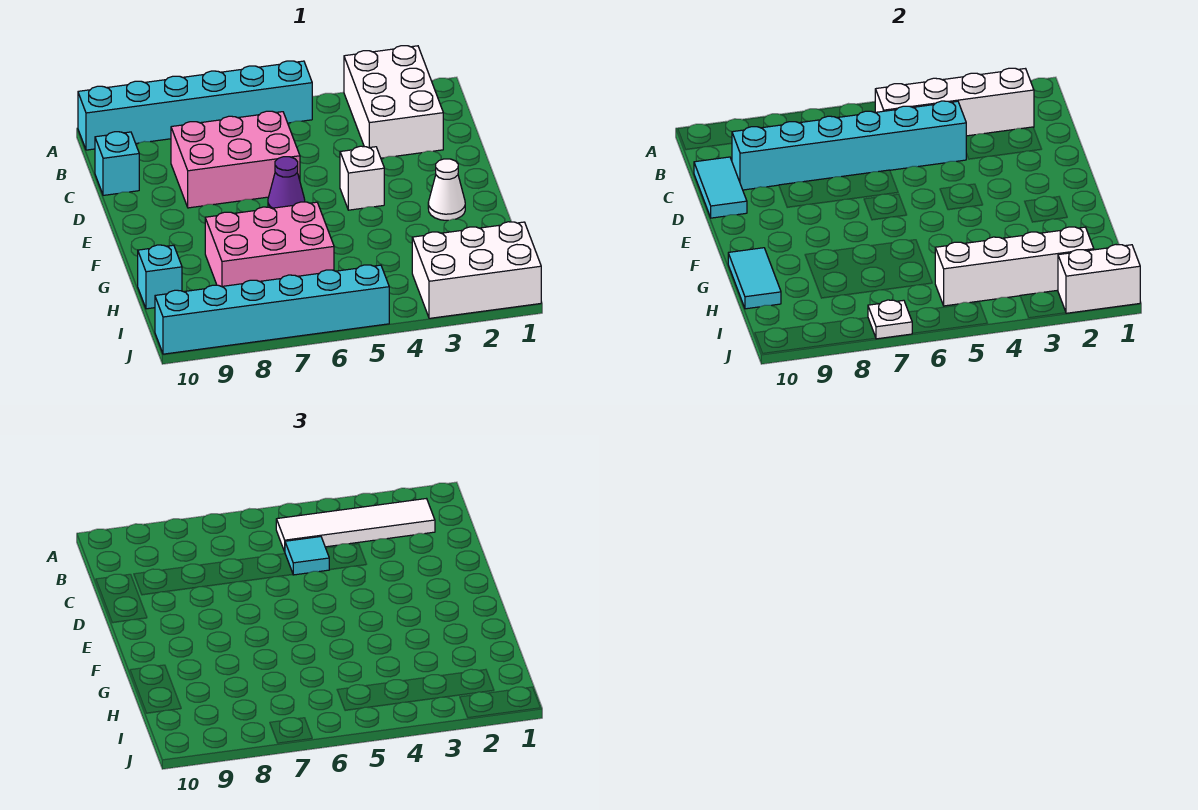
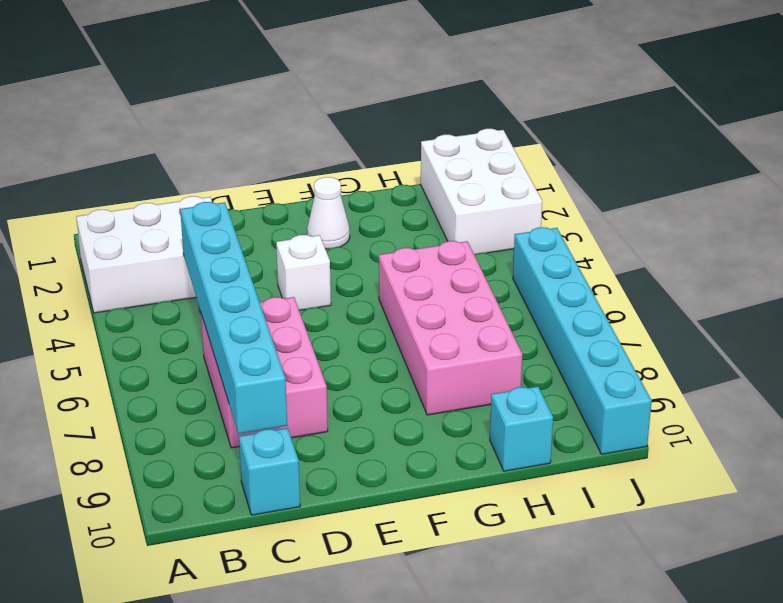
pink 2x4 brick [379,241,522,415] -> pink 2x3 brick [205,202,334,287]
none -> cyan 1x6 brick [78,61,312,150]
none -> purple 1x1 cone [268,157,305,208]
none -> white 1x4 brick [875,68,1034,136]

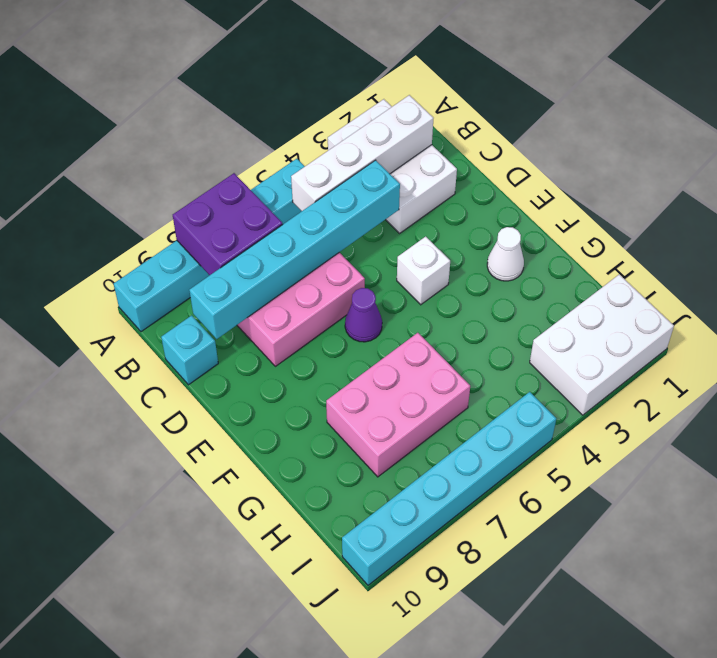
purple 2x2 brick [173,173,283,275] -> none
none -> cyan 1x1 brick [138,245,182,309]
none -> cyan 1x2 tile [694,157,747,218]
none -> cyan 1x2 tile [728,248,781,309]

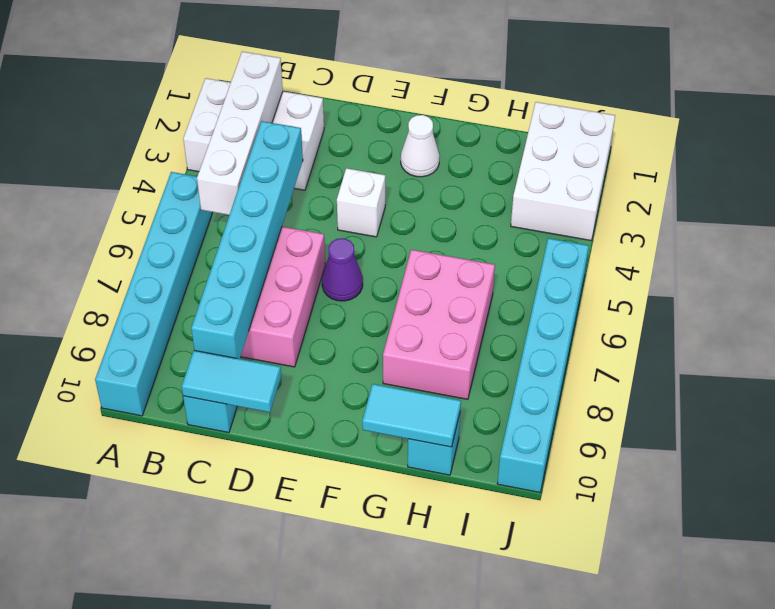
none -> white 1x4 brick [935,227,1094,306]
none -> white 1x2 brick [1058,245,1140,313]
none -> white 1x1 plate [868,300,913,339]

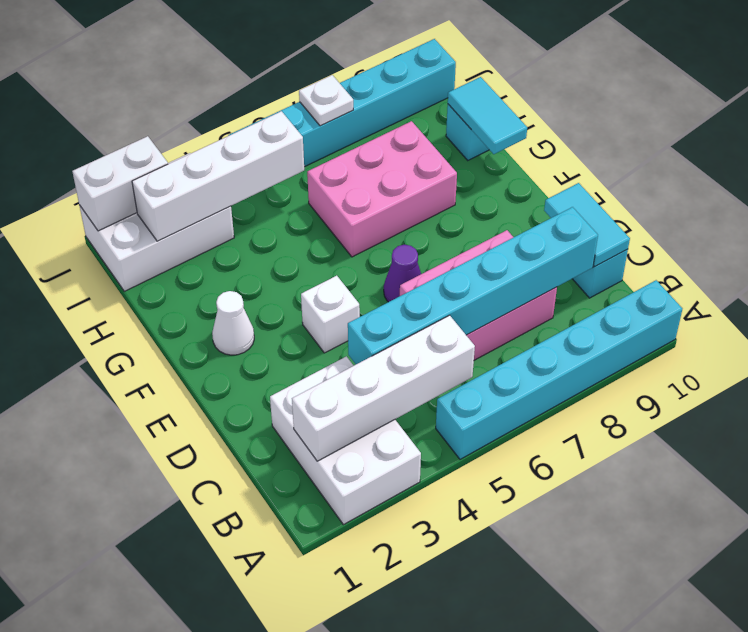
none -> white 1x4 tile [276,499,435,552]
none -> cyan 1x1 tile [285,537,330,575]

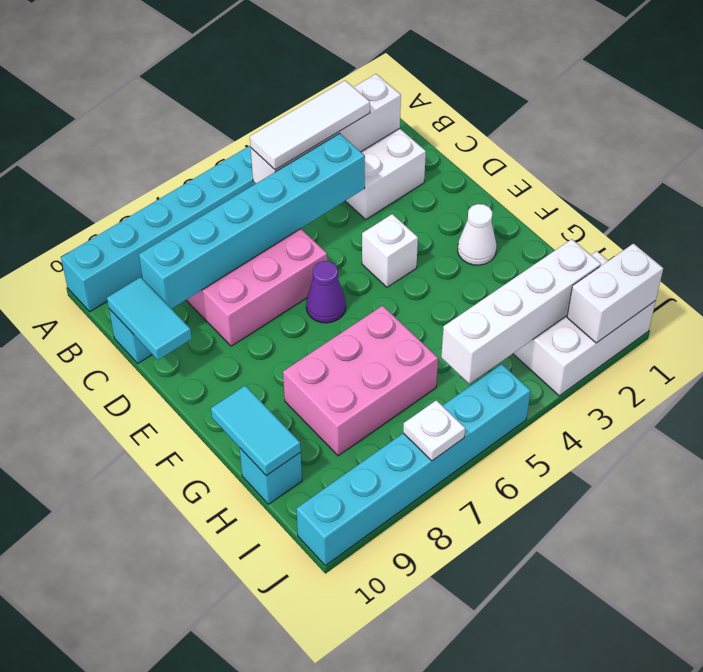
white 1x3 tile [250,80,370,170] -> white 1x4 tile [276,499,435,552]
none -> cyan 1x1 tile [285,537,330,575]

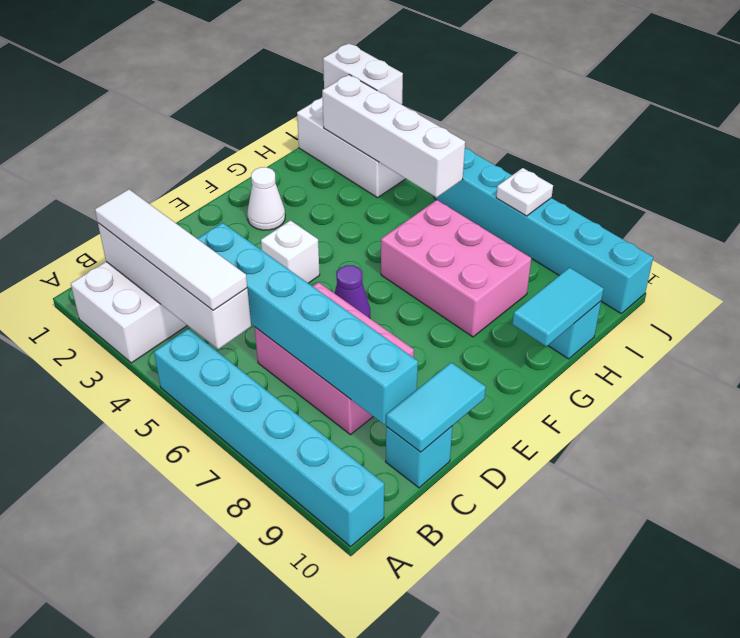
none -> cyan 1x1 tile [285,537,330,575]

